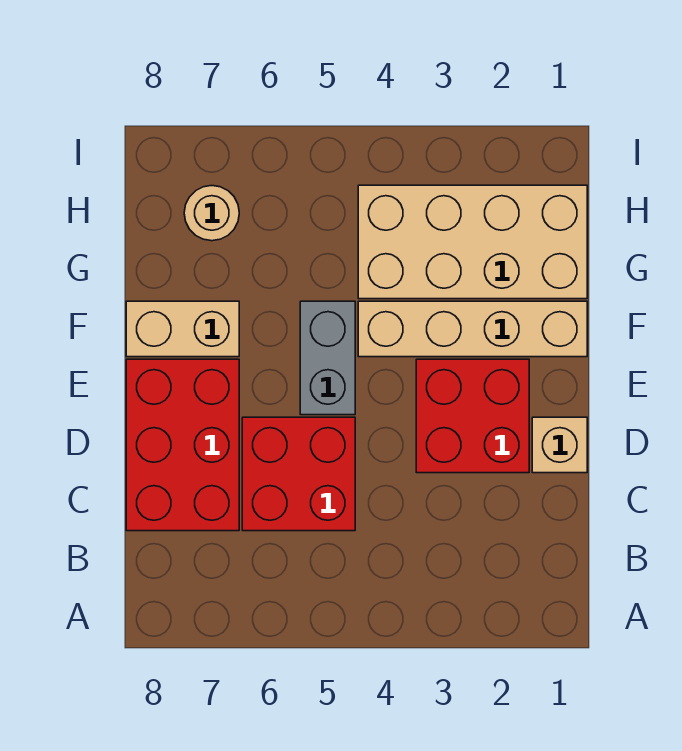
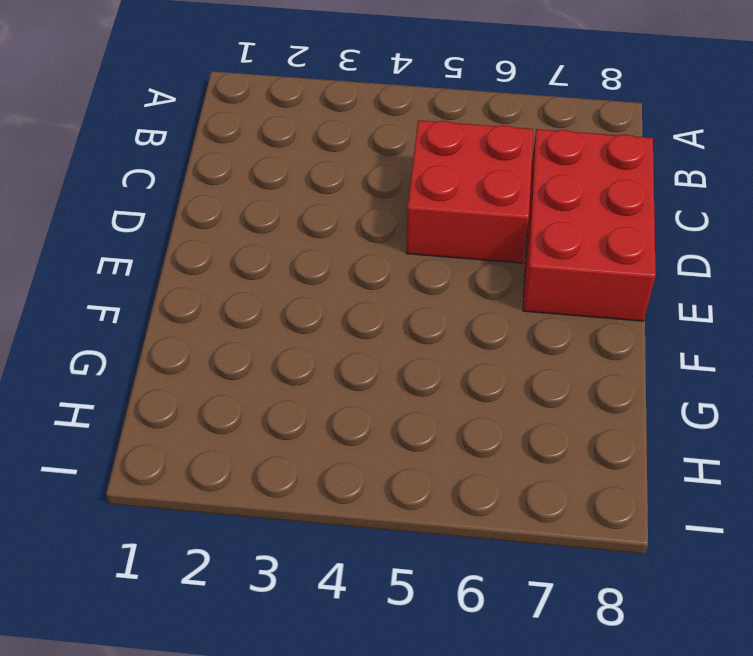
none -> tan 1x1 brick [532,417,587,473]
none -> red 2x2 brick [416,359,529,473]

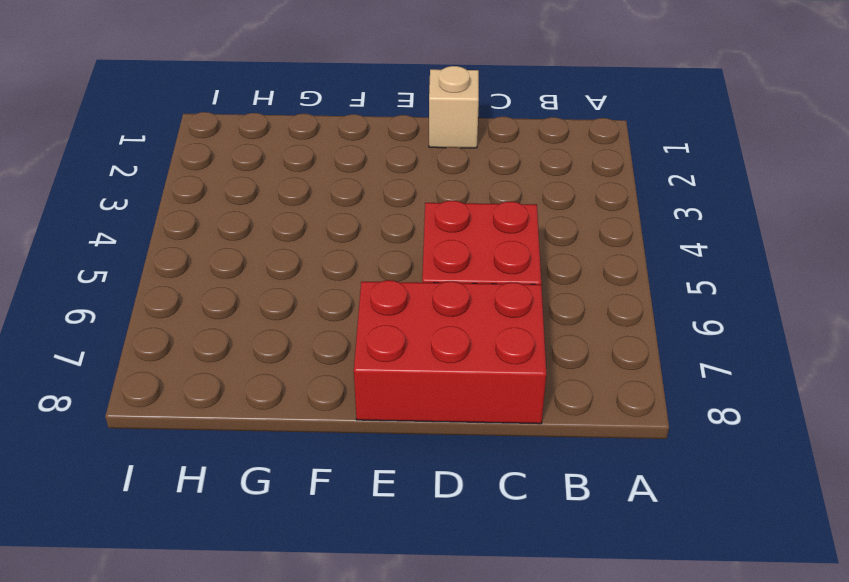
none -> red 2x2 brick [416,359,529,473]
none -> grey 1x2 brick [300,301,355,415]

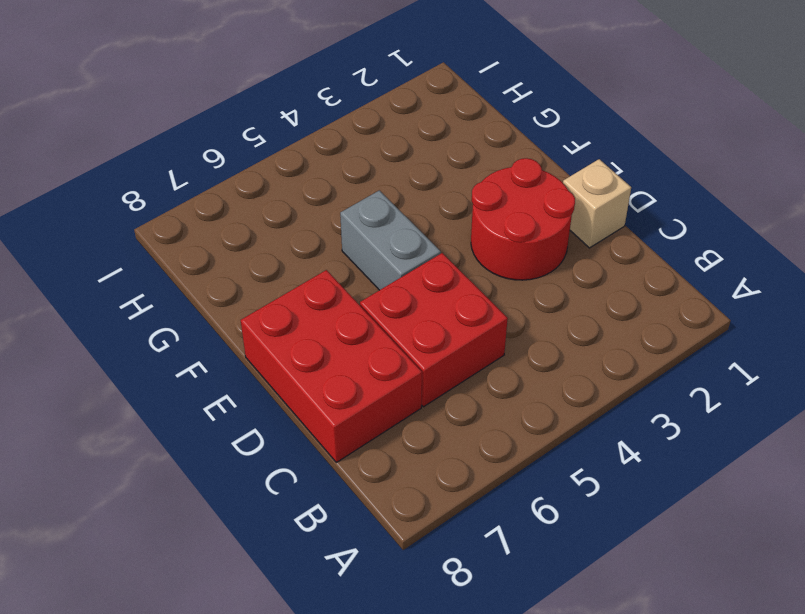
red 2x2 round brick [471,158,575,280] -> red 2x2 brick [416,359,529,473]
none -> tan 1x4 brick [358,301,587,357]
none -> tan 1x2 brick [126,301,239,357]

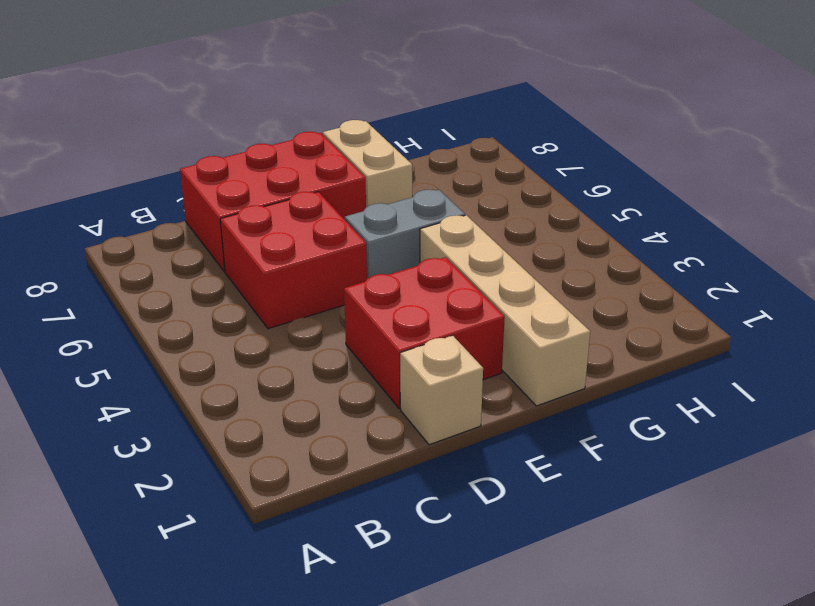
none -> tan 2x4 brick [358,185,587,299]
none -> tan 1x1 round brick [184,186,239,241]

